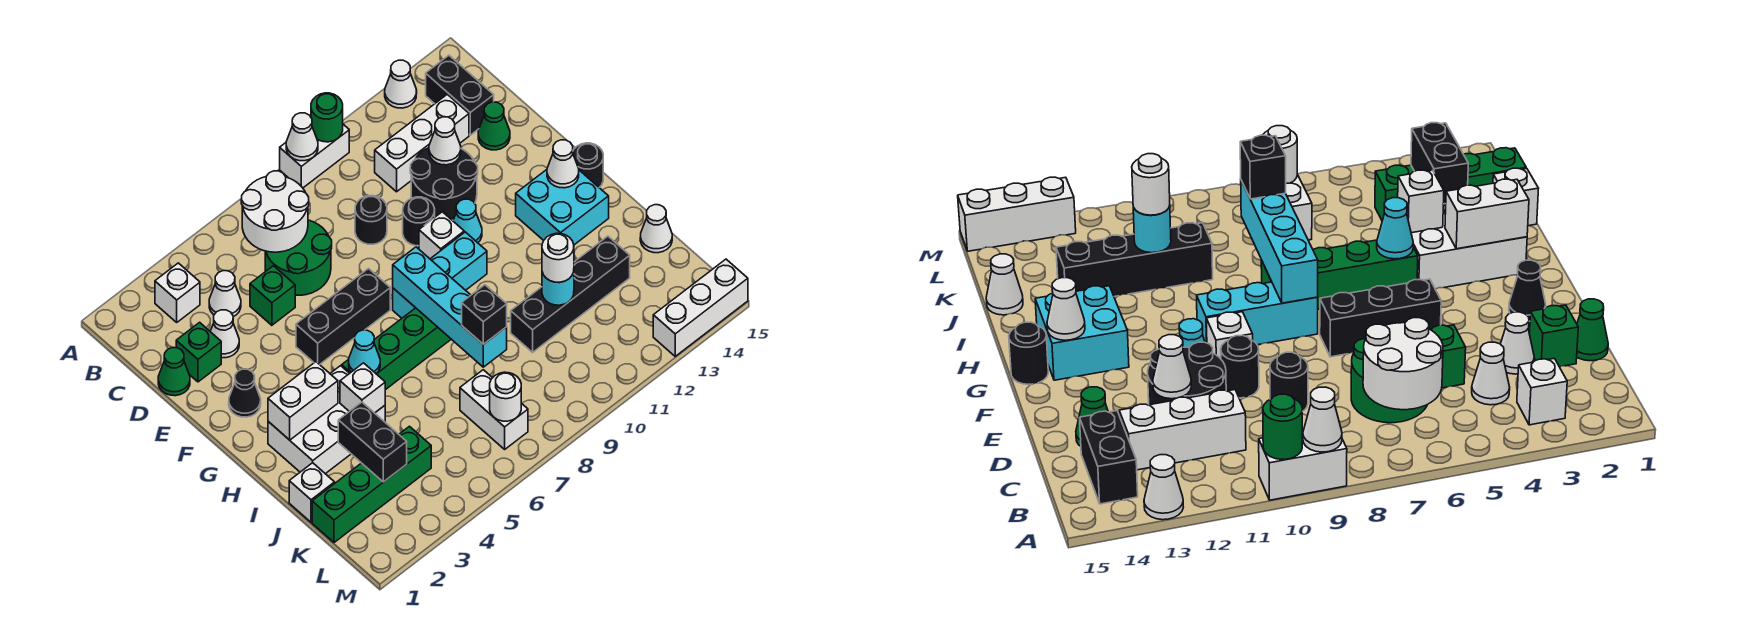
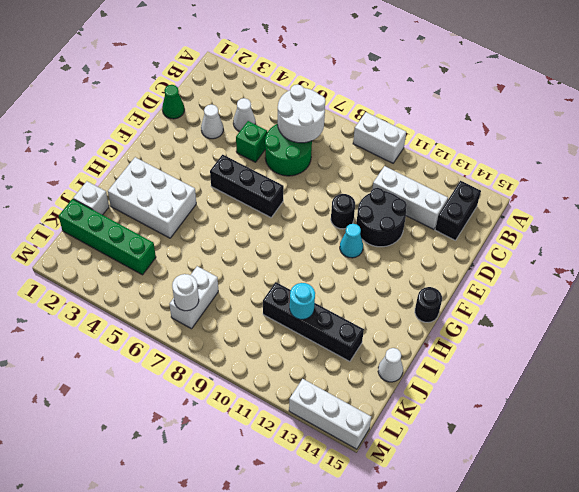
none -> white 1x1 cone [385,60,417,108]
none -> white 1x1 brick [155,263,200,322]
none -> green 1x1 brick [176,322,221,382]
none -> black 1x1 round brick [355,196,387,244]

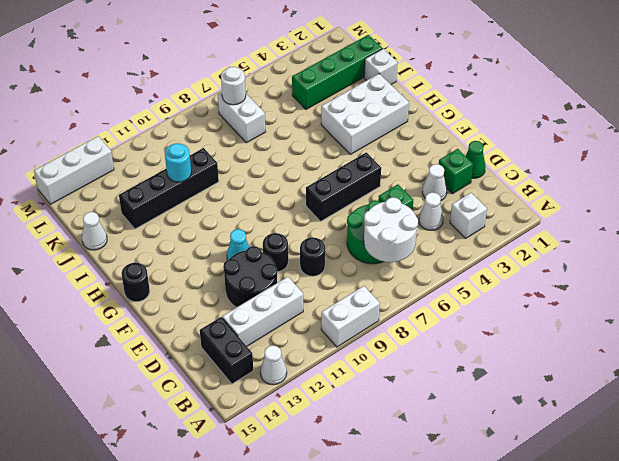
none -> green 1x1 cone [478,102,510,150]
none -> black 1x1 cone [229,369,261,417]
none -> white 1x1 brick [419,212,464,259]
none -> cyan 1x3 brick [393,232,487,318]

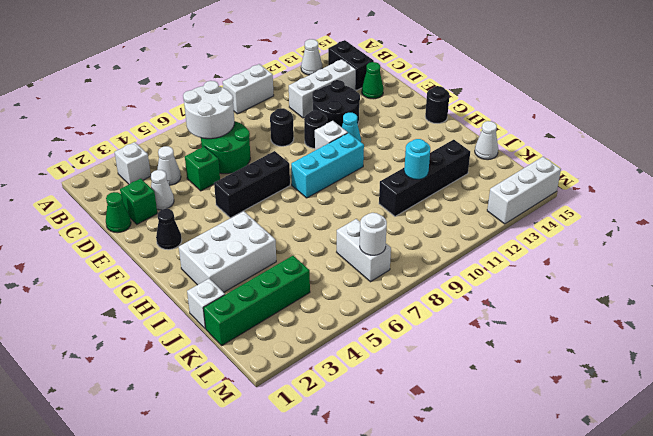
none -> cyan 2x2 brick [516,170,609,245]
none -> green 1x4 brick [342,308,451,390]
none -> white 1x1 cone [286,113,318,161]
none -> green 1x1 round brick [311,93,343,142]

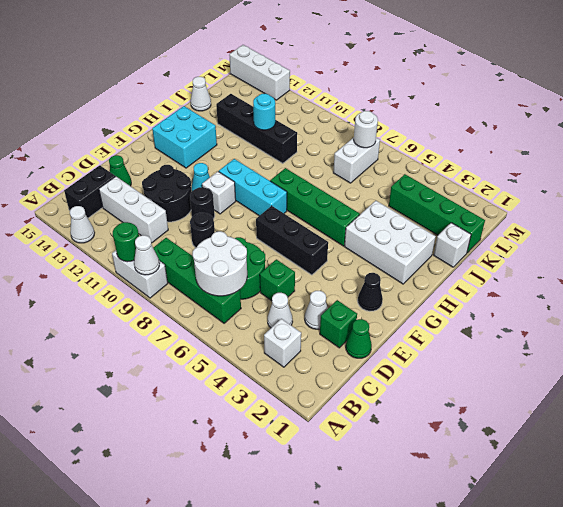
green 1x4 brick [153,238,241,323] -> none
none -> black 1x1 round brick [573,143,603,187]
none -> white 1x1 cone [429,117,461,165]
none -> cyan 1x4 brick [393,247,507,367]
none -> white 1x1 cone [547,140,579,188]

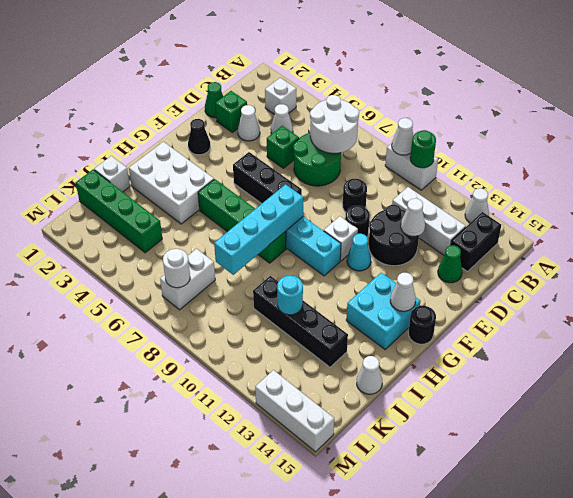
none -> white 1x2 brick [268,362,338,440]
none -> cyan 1x1 cone [349,330,380,373]
none -> white 1x1 brick [340,363,385,413]
none -> black 1x2 brick [338,402,407,482]

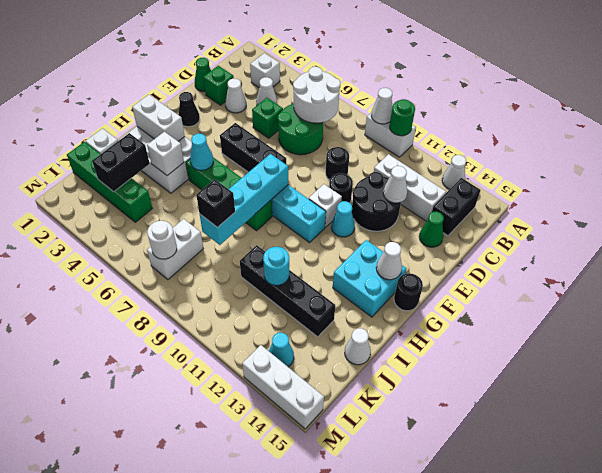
cyan 1x1 cone [269,333,294,367] -> none
none -> white 1x1 round brick [542,233,574,282]

